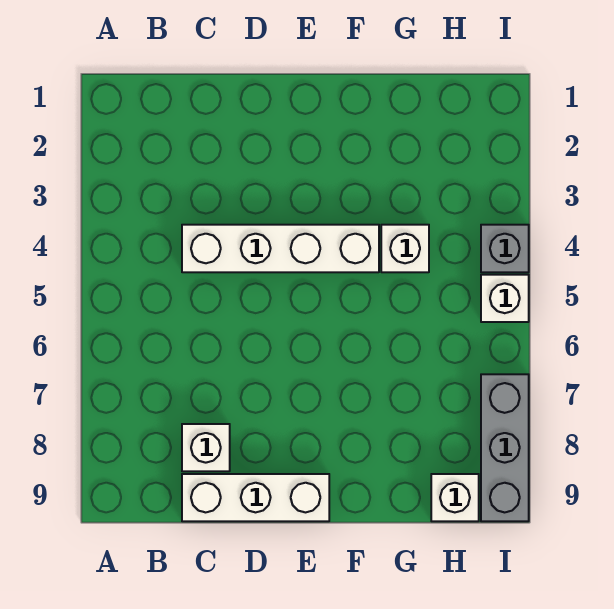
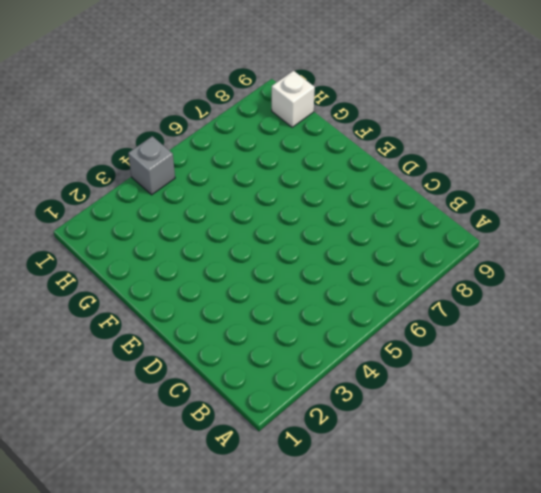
none -> white 1x4 brick [182,225,379,272]
none -> white 1x1 brick [182,424,230,471]

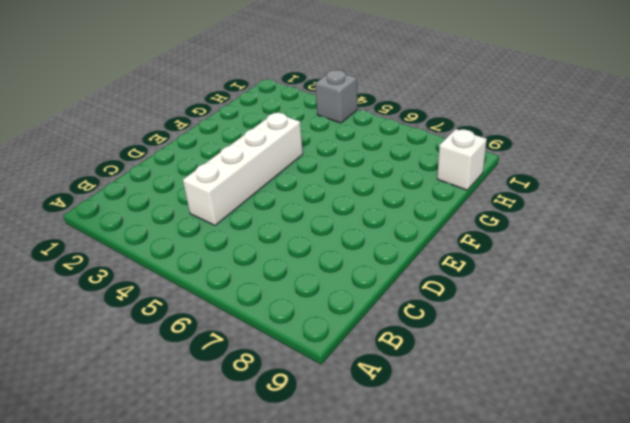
none -> white 1x1 brick [182,424,230,471]
none -> white 1x3 brick [182,474,329,521]

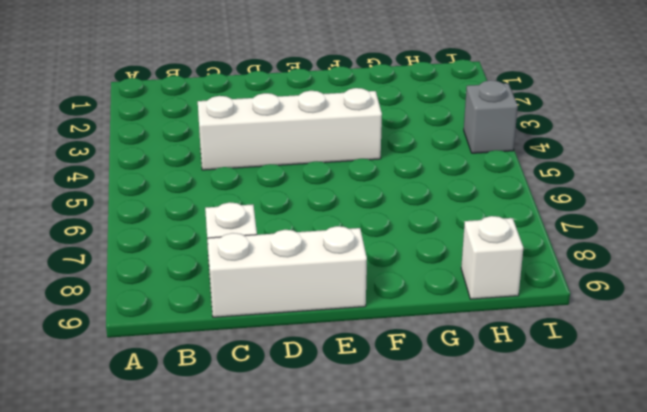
none -> white 1x1 brick [381,225,429,272]
none -> white 1x1 brick [481,275,529,322]

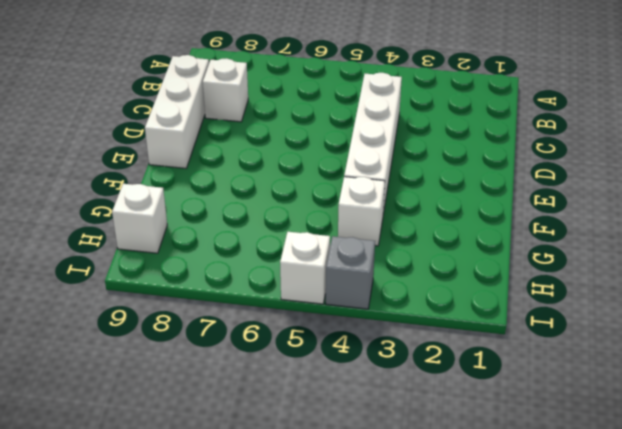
none -> grey 1x3 brick [481,374,529,521]

